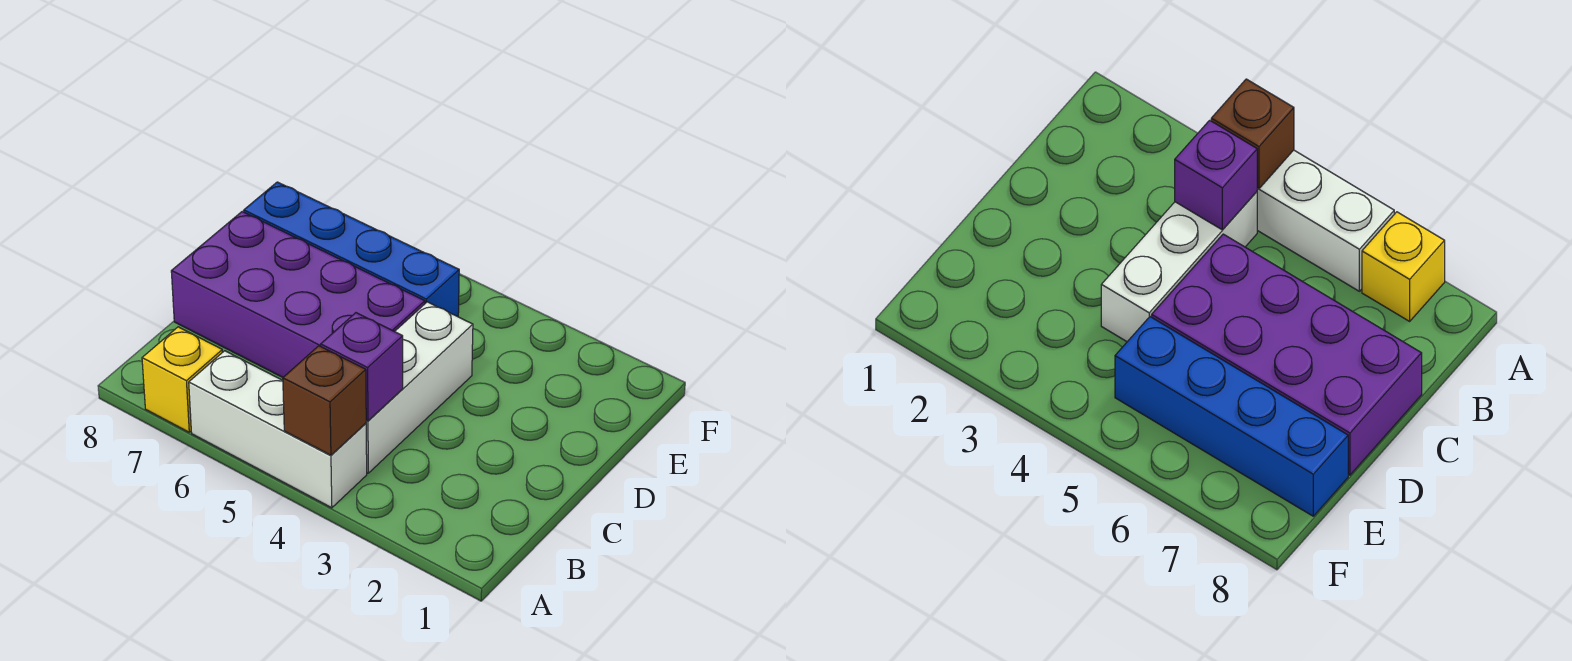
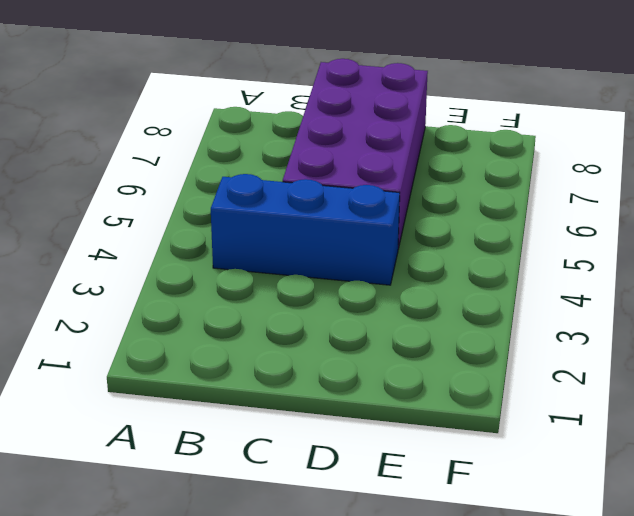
blue 1x3 brick [211,174,400,285] -> white 1x3 brick [366,302,473,473]
none -> white 1x3 brick [189,351,367,508]
none -> yellow 1x1 brick [142,327,223,432]

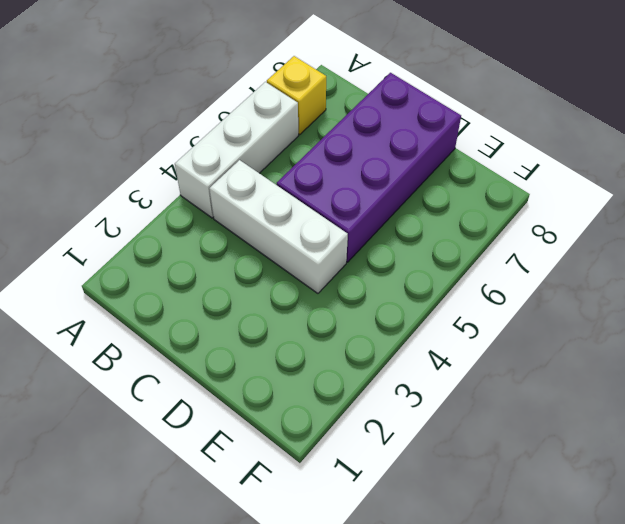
none -> blue 1x4 brick [244,182,459,317]
none -> brown 1x1 brick [283,346,366,455]

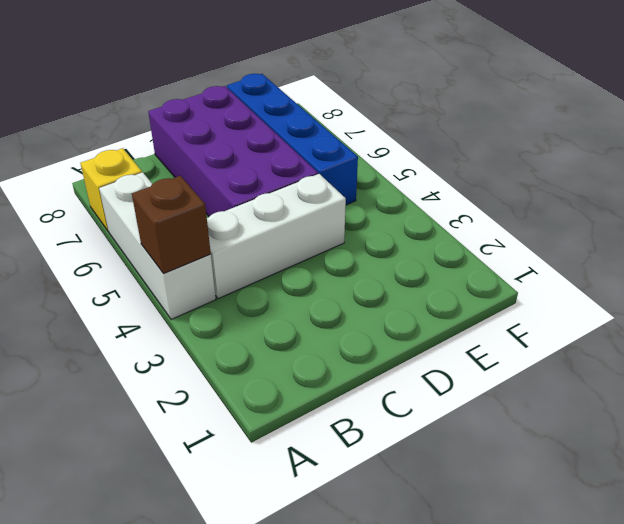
none -> purple 1x1 brick [321,313,403,421]

